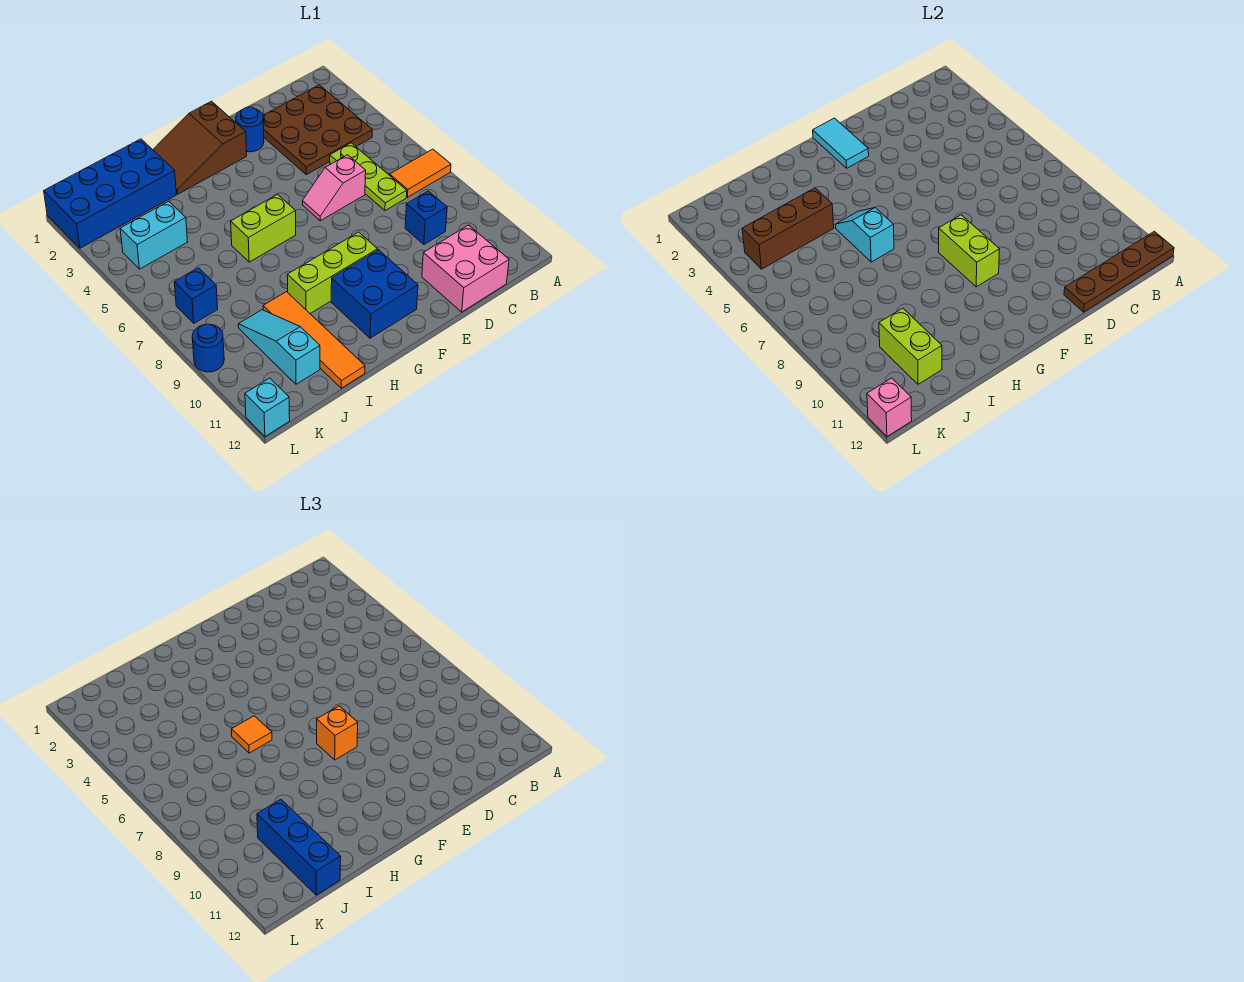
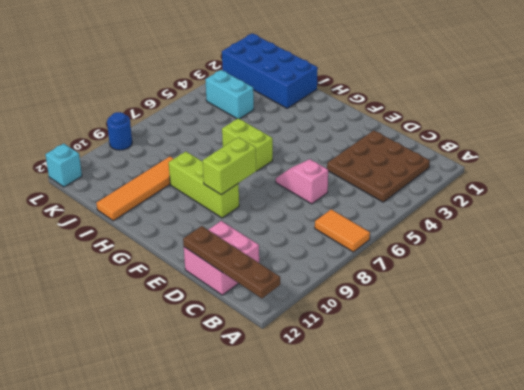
none -> lime 1x3 plate [330,143,407,211]
none -> blue 1x1 brick [405,191,447,244]
none -> blue 1x1 round brick [236,107,264,152]

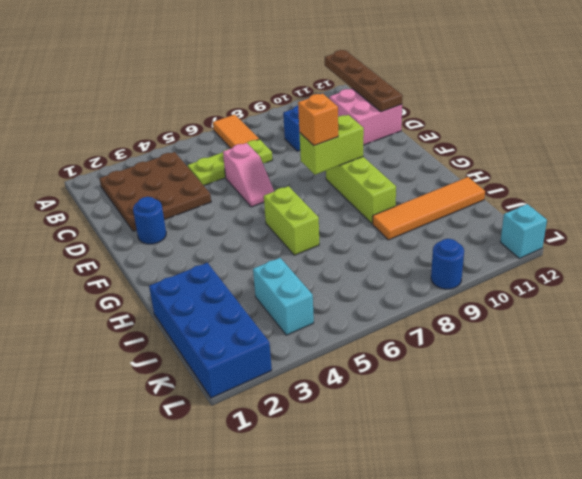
none -> brown 2x3 slope [153,101,247,194]
none -> blue 2x2 brick [331,250,418,338]
none -> cyan 1x3 slope [238,310,320,384]

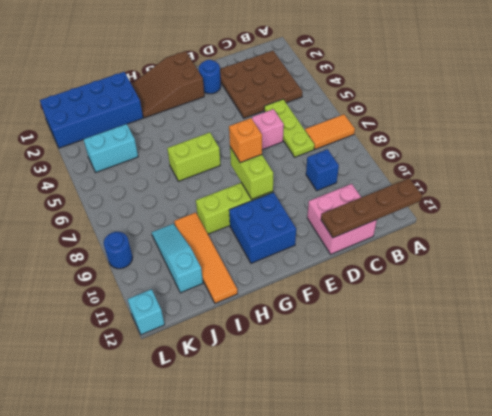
none -> blue 1x1 brick [174,268,218,323]
none -> cyan 1x2 tile [813,118,869,168]
none -> cyan 1x2 slope [835,208,894,262]

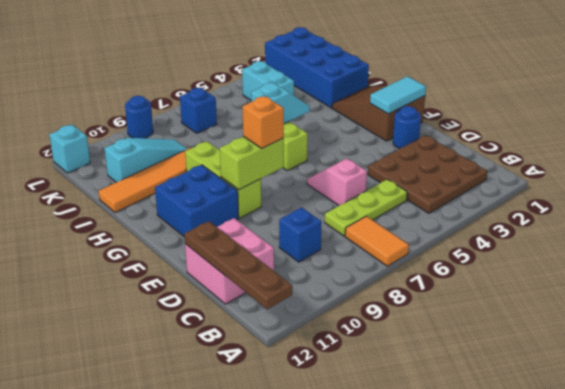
none -> brown 1x3 brick [742,188,834,269]
none -> lime 1x2 brick [879,308,942,384]
none -> pink 1x1 brick [867,378,912,437]

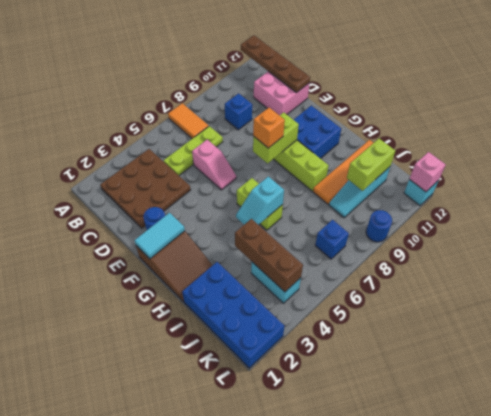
none -> orange 1x1 tile [231,716,272,753]
none -> blue 1x3 brick [257,799,341,895]

